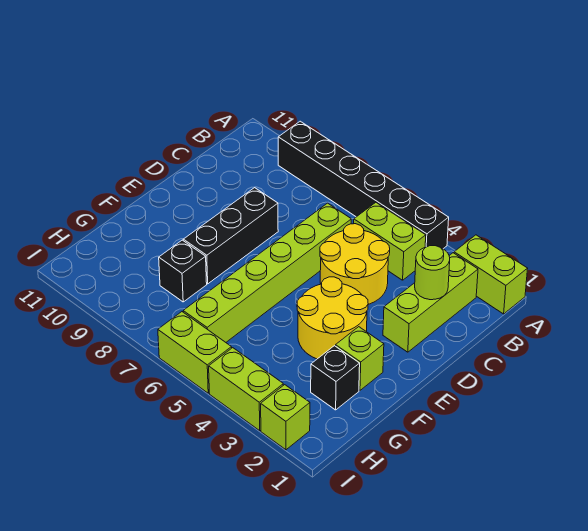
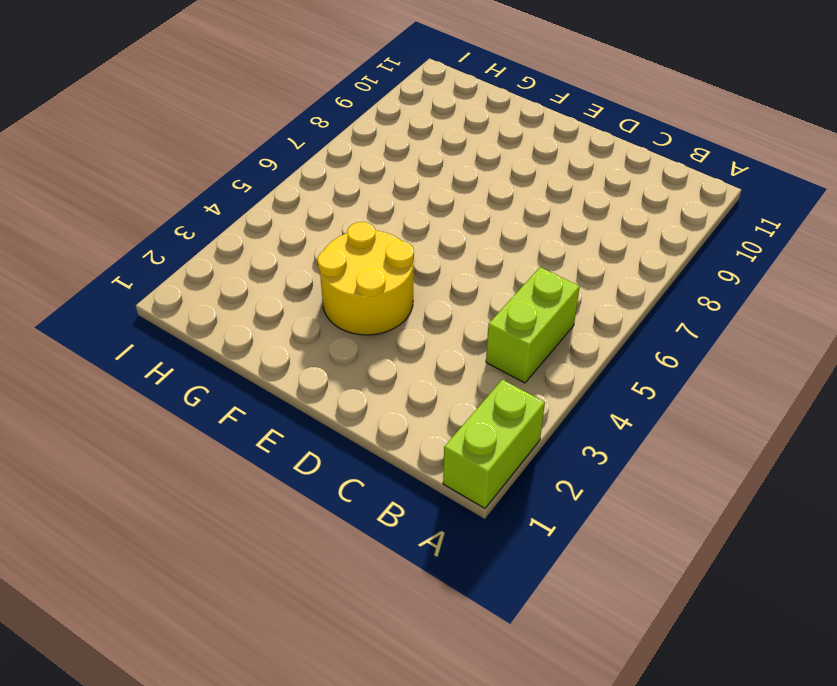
none -> black 1x6 brick [278,121,449,249]
none -> lime 1x3 brick [383,253,478,352]
none -> yellow 2x2 round brick [320,224,390,304]

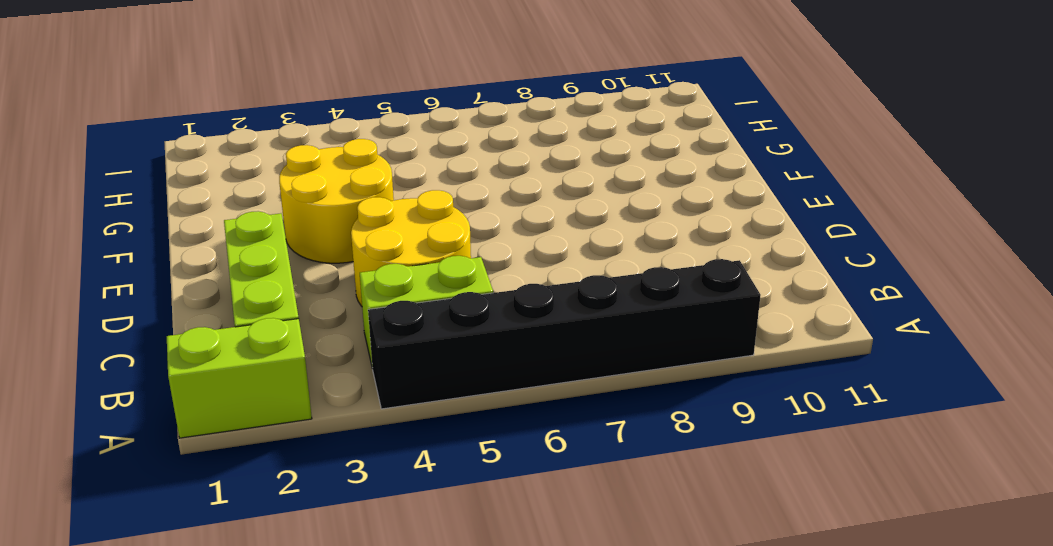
none -> lime 1x6 brick [183,203,351,342]
none -> black 1x3 brick [183,188,278,284]
none -> lime 1x1 brick [336,327,384,390]

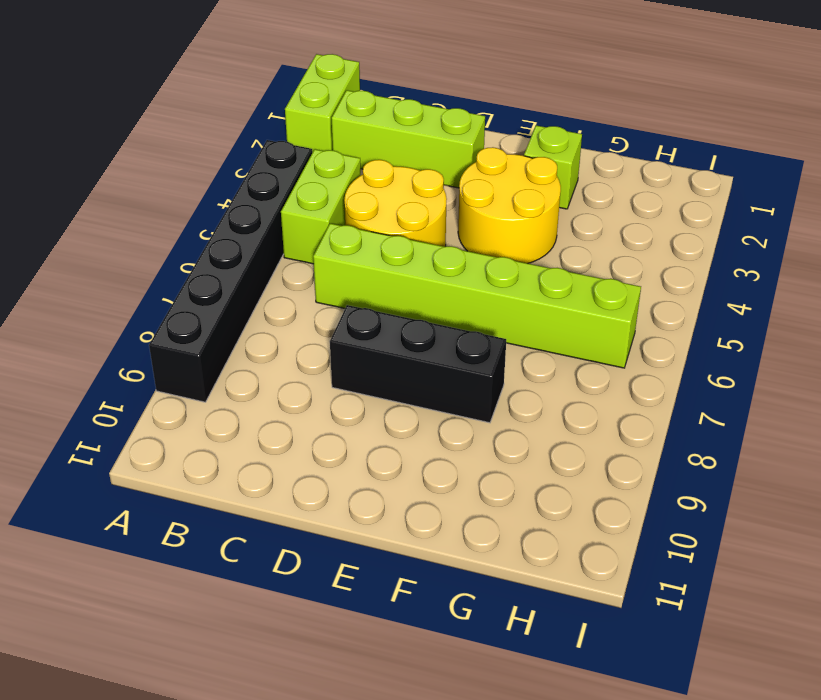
none -> black 1x1 brick [311,346,360,410]
none -> black 1x1 brick [159,240,207,302]
none -> lime 1x1 brick [261,385,310,450]

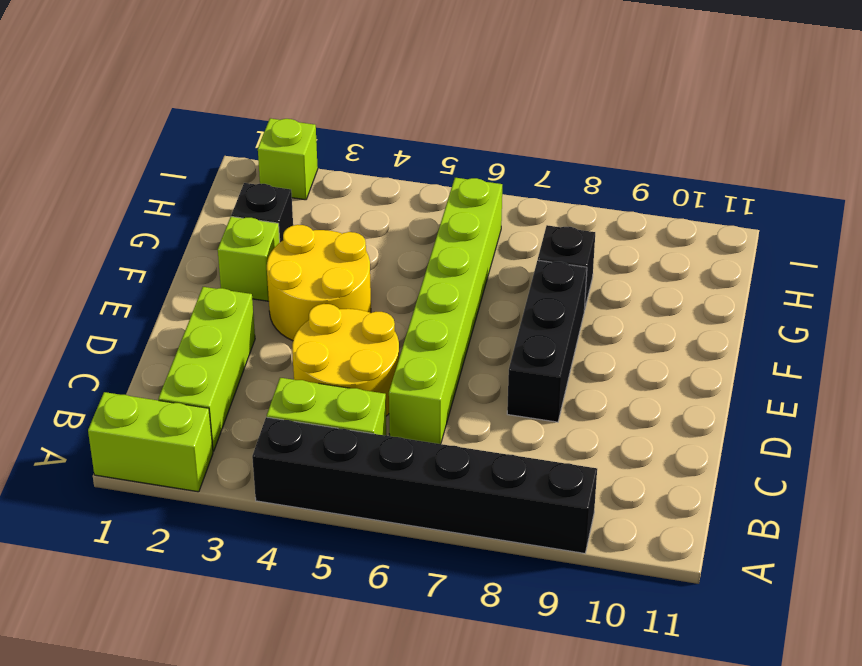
none -> lime 1x2 brick [209,348,283,431]
none -> lime 1x2 brick [158,312,232,393]
none -> lime 1x1 round brick [415,246,450,300]

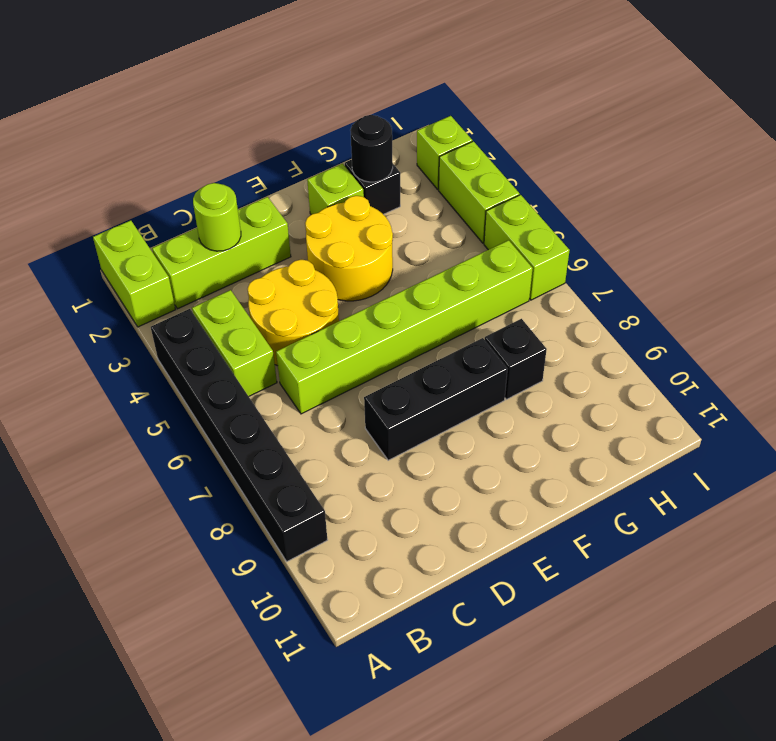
black 1x1 round brick [350,115,393,182] -> none

